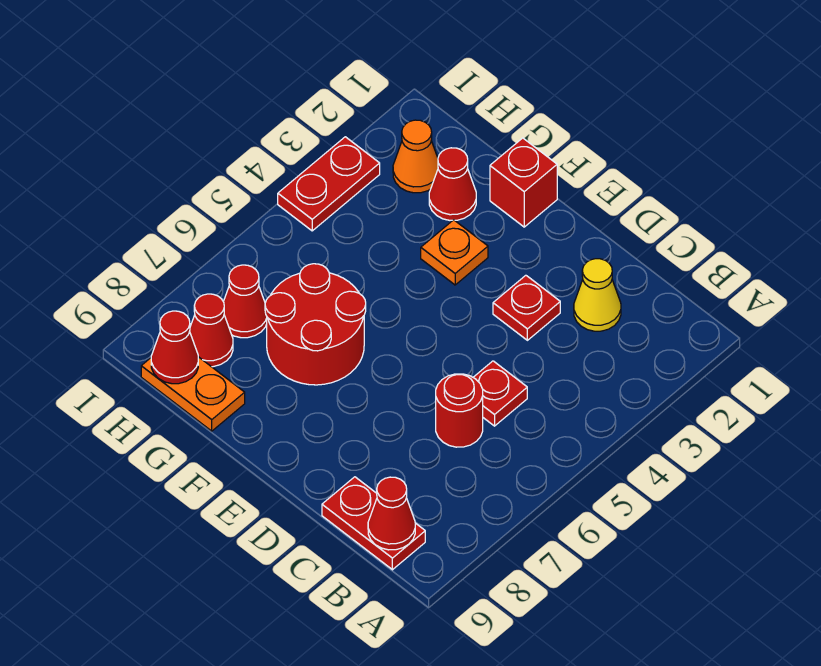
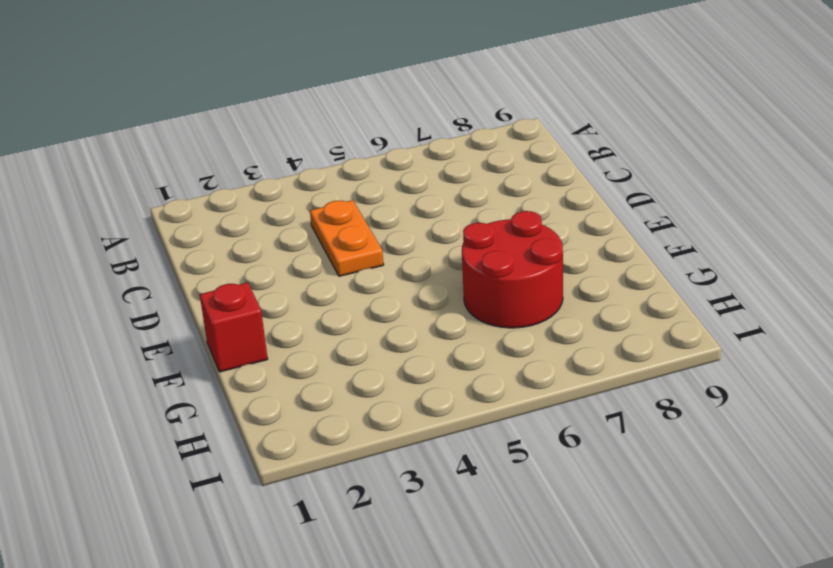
orange 1x2 plate [310,200,384,276] -> orange 1x2 plate moved to [141,357,245,431]
none -> red 1x2 plate [322,477,425,570]
none -> yellow 1x1 cone [574,259,621,331]
none -> red 1x1 plate [473,361,527,426]

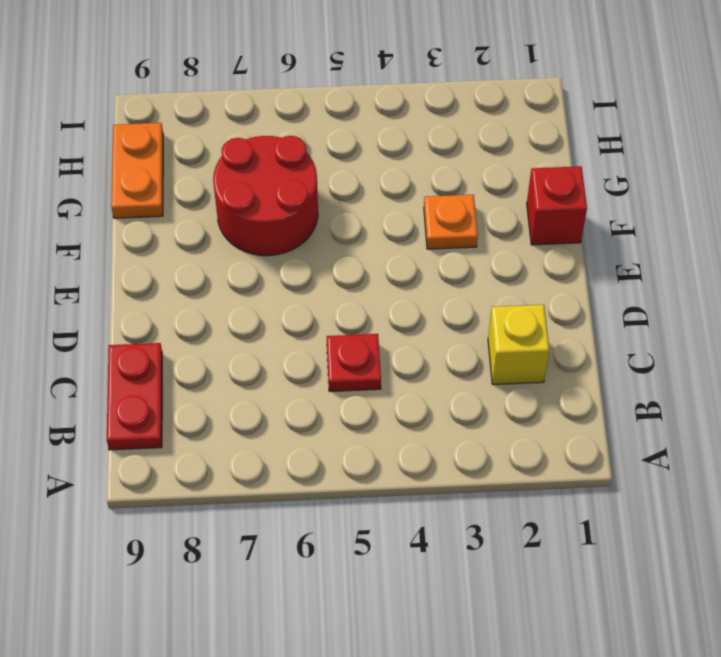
yellow 1x1 brick [488,305,549,384] -> yellow 1x1 cone [574,259,621,331]
none -> red 1x1 round brick [436,374,483,447]
none -> red 1x1 plate [493,275,560,340]
none -> red 1x1 cone [429,148,476,220]

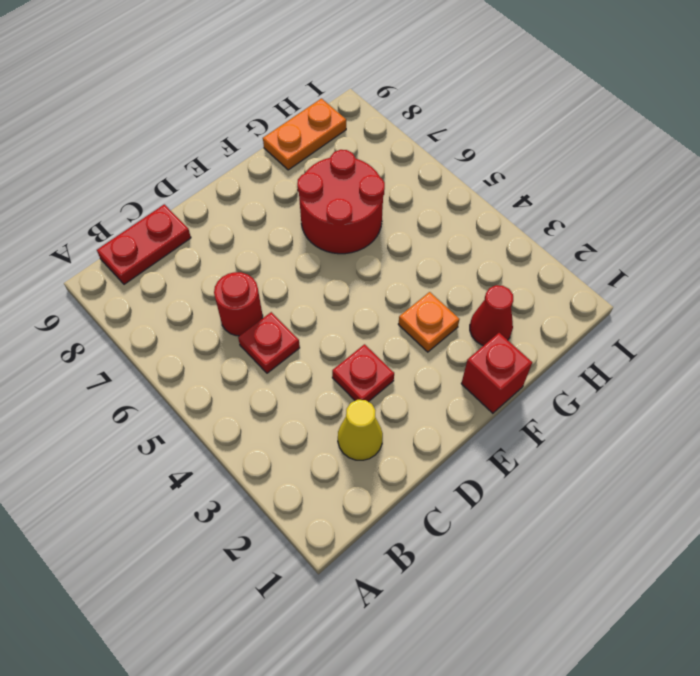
none -> orange 1x1 cone [393,120,438,193]
none -> red 1x1 cone [223,265,267,338]
none -> red 1x1 cone [190,294,233,367]

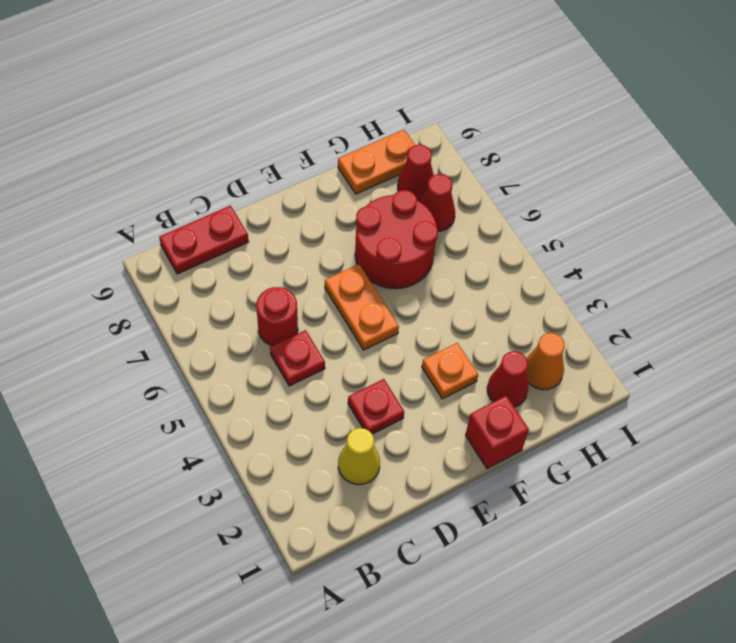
orange 1x2 plate [325,264,399,350] -> none
none -> red 1x2 plate [278,137,380,231]
none -> red 1x1 cone [368,477,415,550]
none -> red 1x1 cone [151,311,198,384]

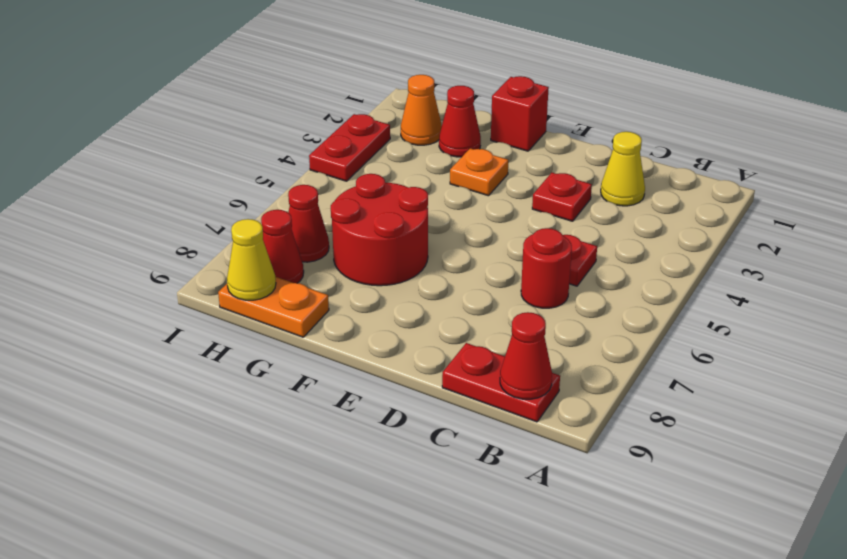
yellow 1x1 cone [227,219,276,300] -> red 1x1 cone [151,311,198,384]

